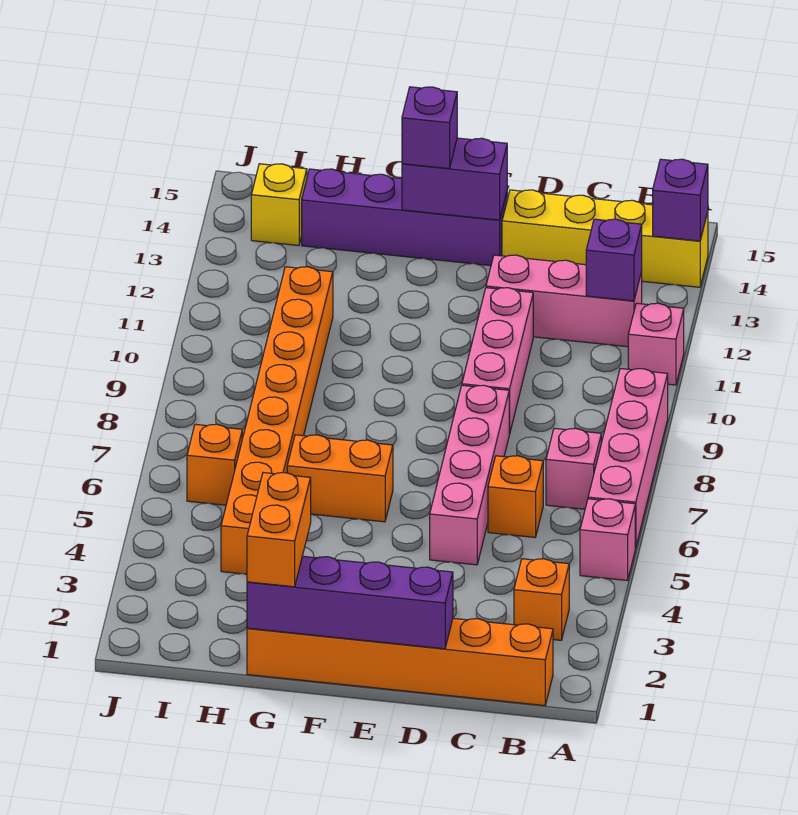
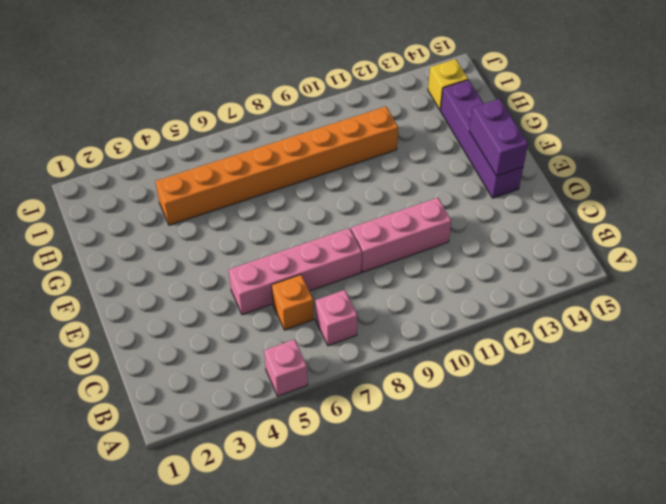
none -> pink 1x4 brick [588,369,668,548]
none -> pink 1x1 brick [628,303,684,385]
none -> yellow 1x4 brick [502,190,708,287]

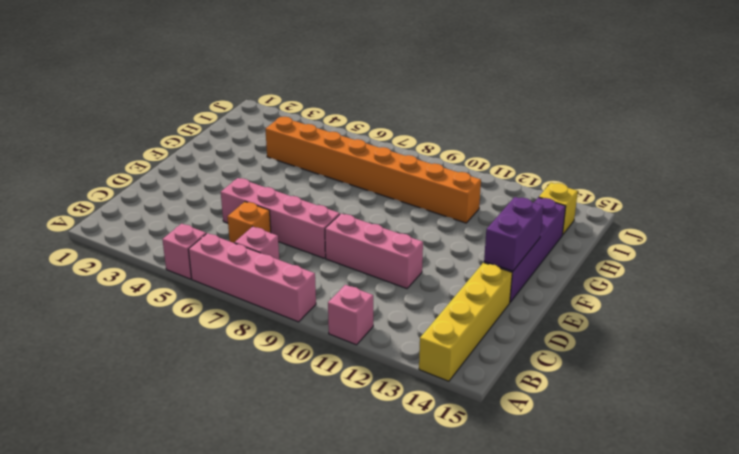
none -> orange 1x6 brick [247,618,553,706]
none -> orange 1x1 brick [514,559,569,640]
none -> pink 1x3 brick [486,255,642,347]

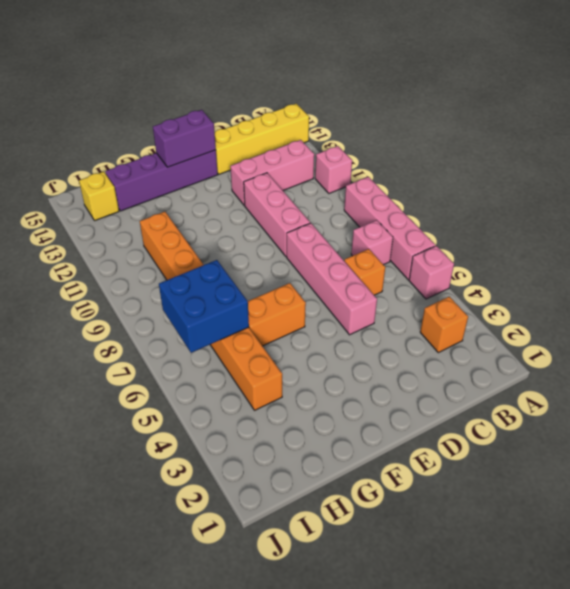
blue 2x2 brick [159,260,249,353] -> none
none -> orange 1x6 brick [247,618,553,706]
none -> orange 1x1 brick [187,424,242,505]
none -> purple 1x1 brick [653,159,708,241]

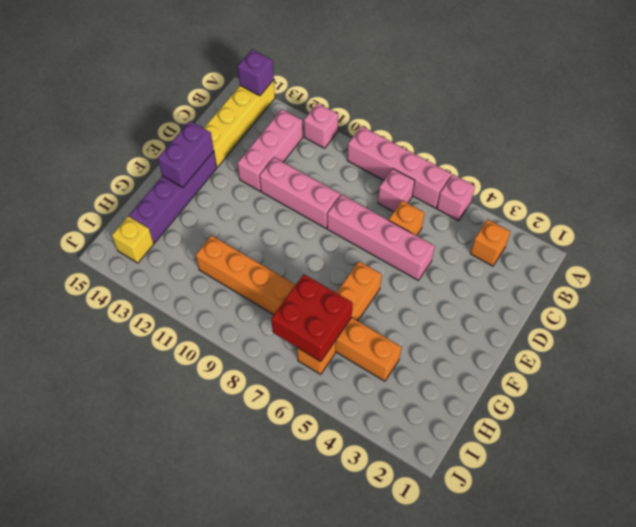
red 2x2 brick [271,274,353,362] -> none
none -> orange 1x6 brick [247,618,553,706]
none -> purple 1x1 brick [586,219,642,301]
none -> purple 1x4 brick [247,556,453,649]

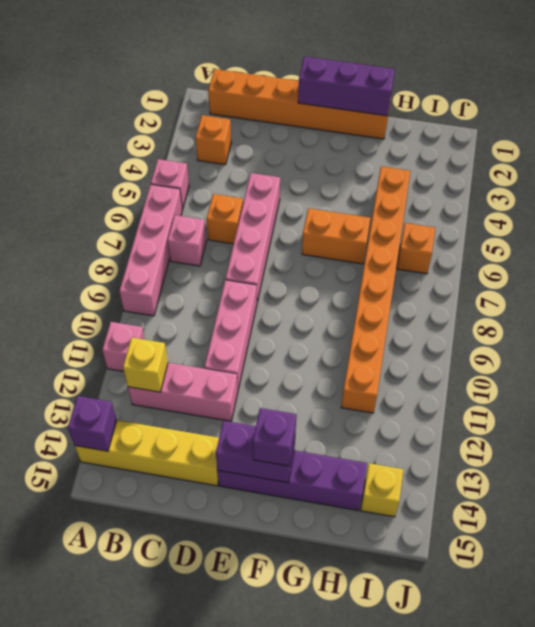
yellow 1x1 brick [123,337,168,392] -> purple 1x1 brick [586,219,642,301]
purple 1x3 brick [298,56,395,116] -> purple 1x4 brick [247,556,453,649]
none -> orange 1x2 brick [247,473,311,587]

